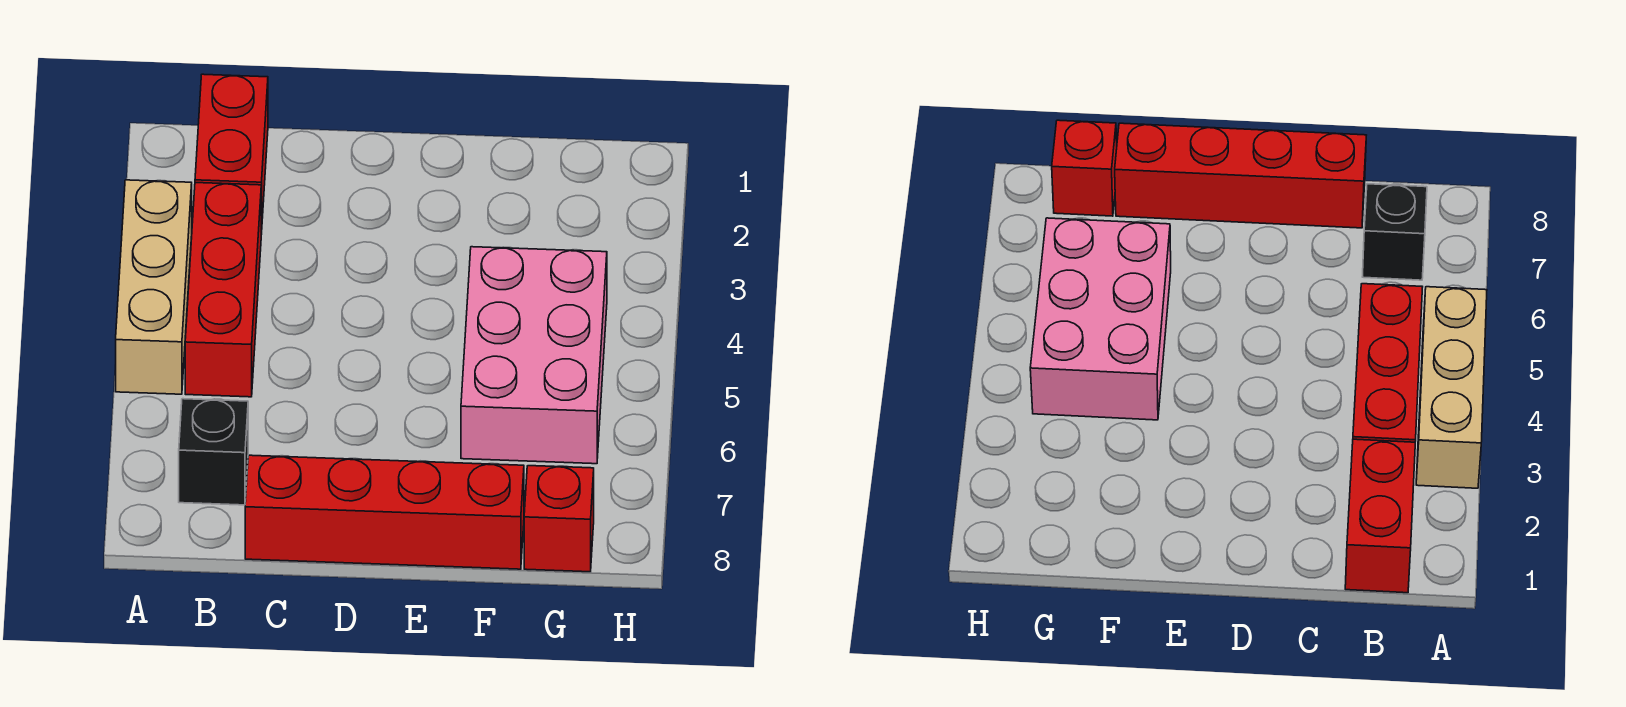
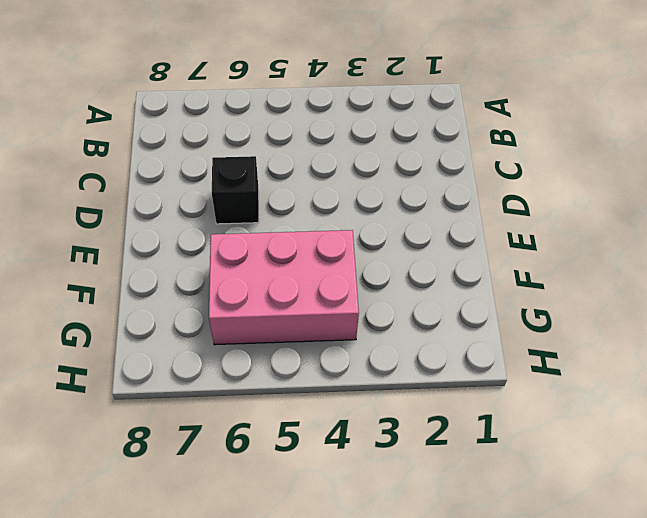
black 1x1 brick [212,156,259,224] -> black 1x1 brick moved to [179,399,248,505]
none -> tan 1x3 brick [116,180,192,394]
none -> red 1x2 brick [195,74,268,234]

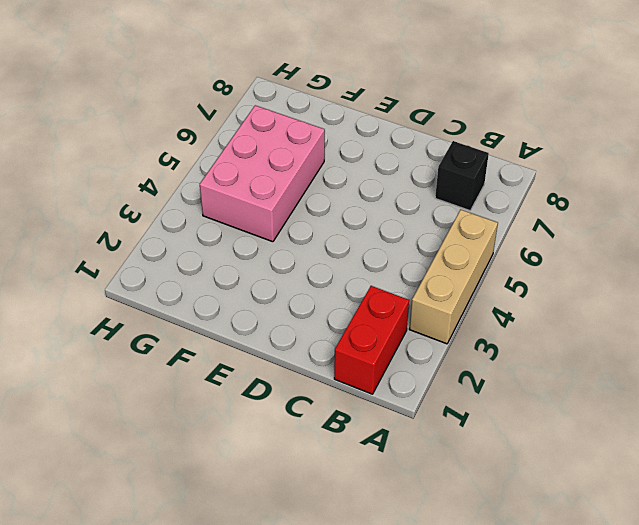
none -> red 1x3 brick [185,183,261,397]
none -> red 1x4 brick [245,455,524,569]

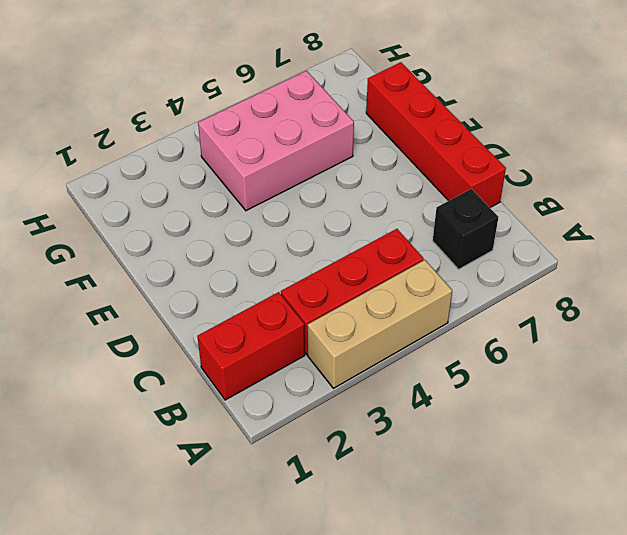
none -> red 1x1 brick [524,466,594,572]

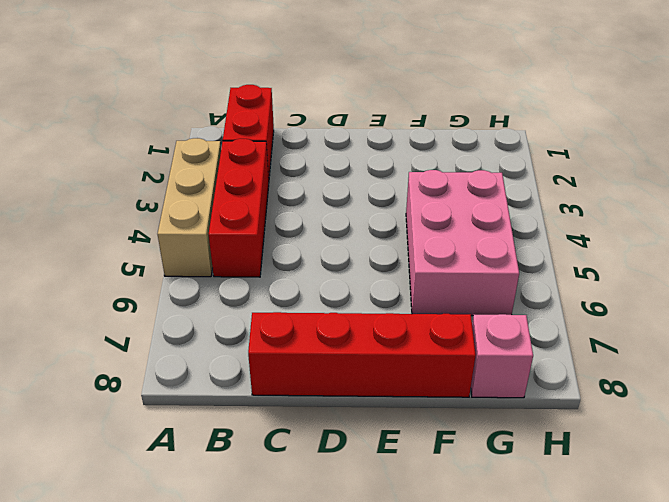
pink 1x1 brick [471,314,533,398] -> red 1x1 brick [524,466,594,572]
none -> black 1x1 brick [179,399,248,505]

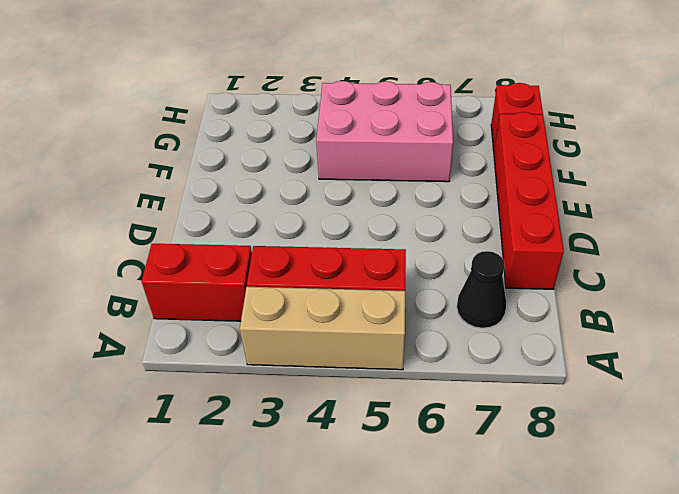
black 1x1 cone [457,251,506,328] -> black 1x1 brick [179,399,248,505]

